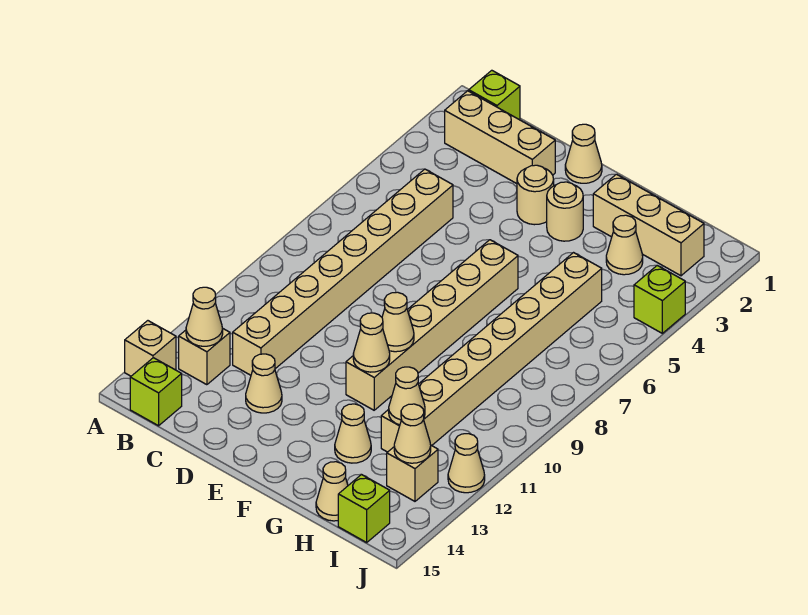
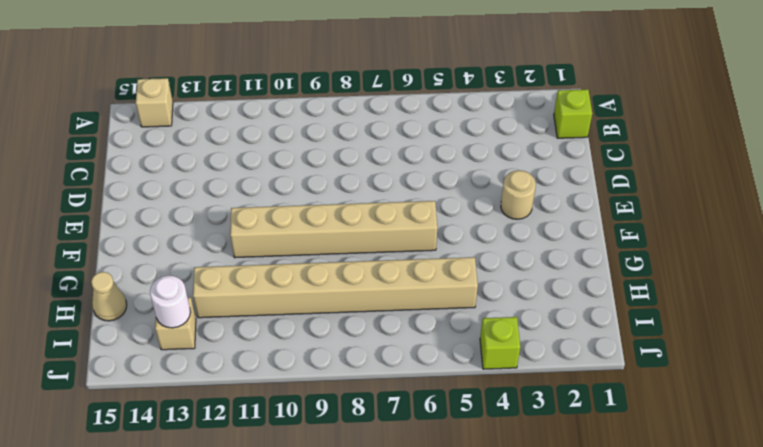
white 1x1 round brick [150,276,191,328] -> tan 1x1 cone [394,404,431,463]
none -> tan 1x3 brick [445,91,555,184]
none -> tan 1x1 brick [179,328,230,385]
none -> lime 1x1 brick [130,358,182,426]

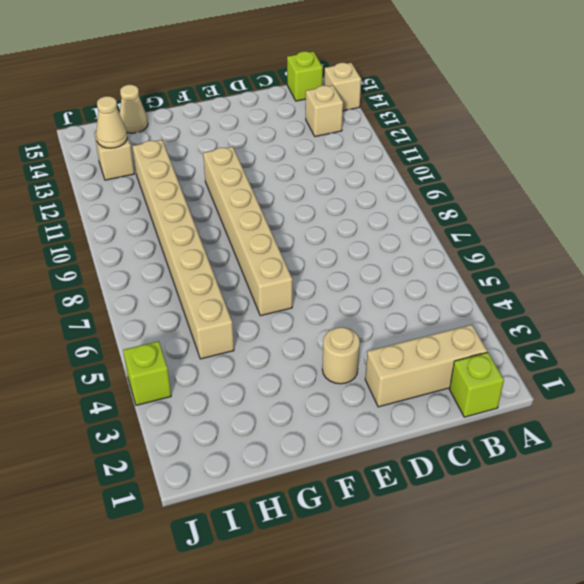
none -> tan 1x8 brick [233,169,453,375]
none -> tan 1x1 cone [246,354,282,413]
none -> tan 1x1 cone [565,124,602,183]

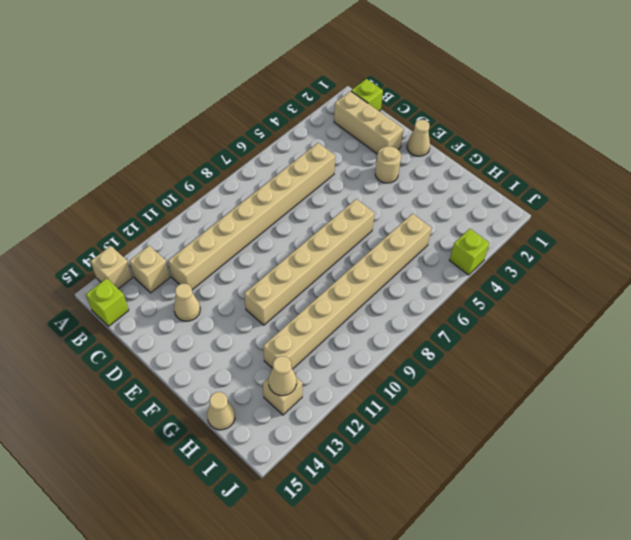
none -> tan 1x1 round brick [547,182,583,241]
none -> tan 1x3 brick [593,174,704,276]
none -> tan 1x1 cone [335,404,371,463]

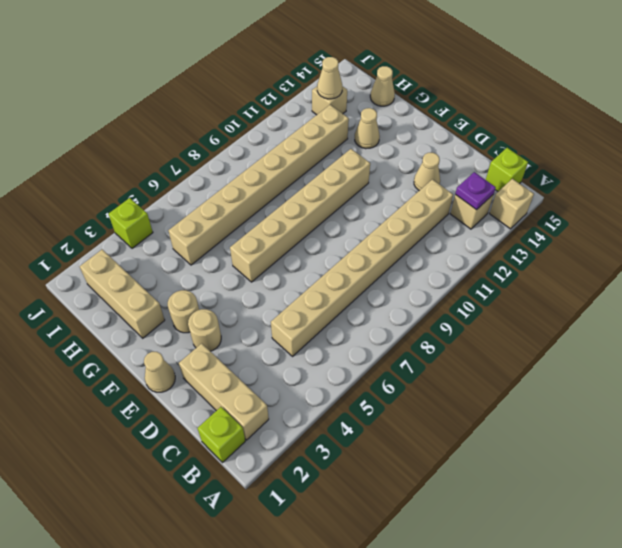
purple 1x1 plate [455,172,496,210] -> tan 1x1 cone [186,287,223,346]
none -> tan 1x1 cone [606,215,643,275]
none -> lime 1x1 brick [338,475,390,542]
none -> tan 1x1 cone [448,434,485,493]

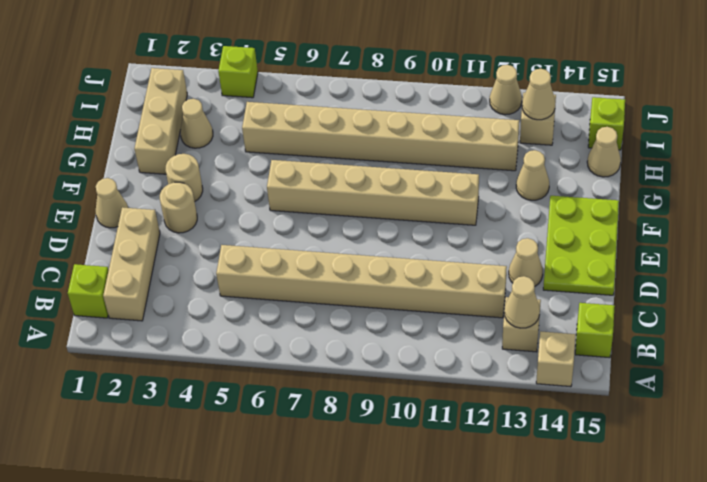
lime 2x3 plate [543,196,619,295] -> none
none -> tan 1x1 cone [382,292,414,352]
none -> tan 1x1 cone [353,313,390,372]
none -> tan 1x1 cone [389,367,425,425]

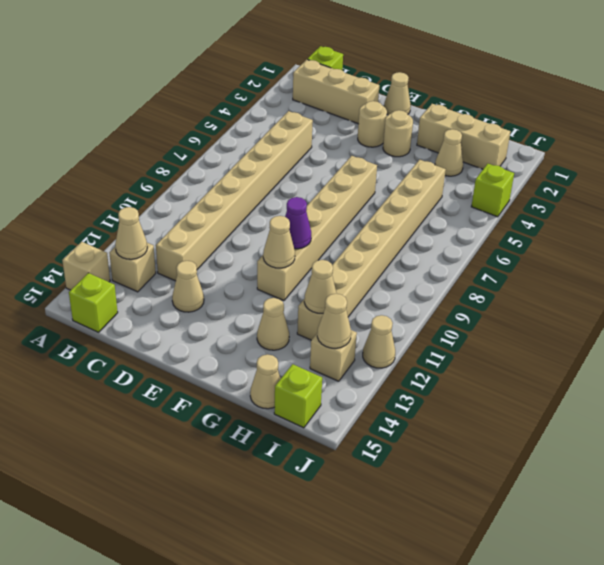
purple 1x1 cone [285,197,311,249] -> tan 1x1 cone [382,292,414,352]

